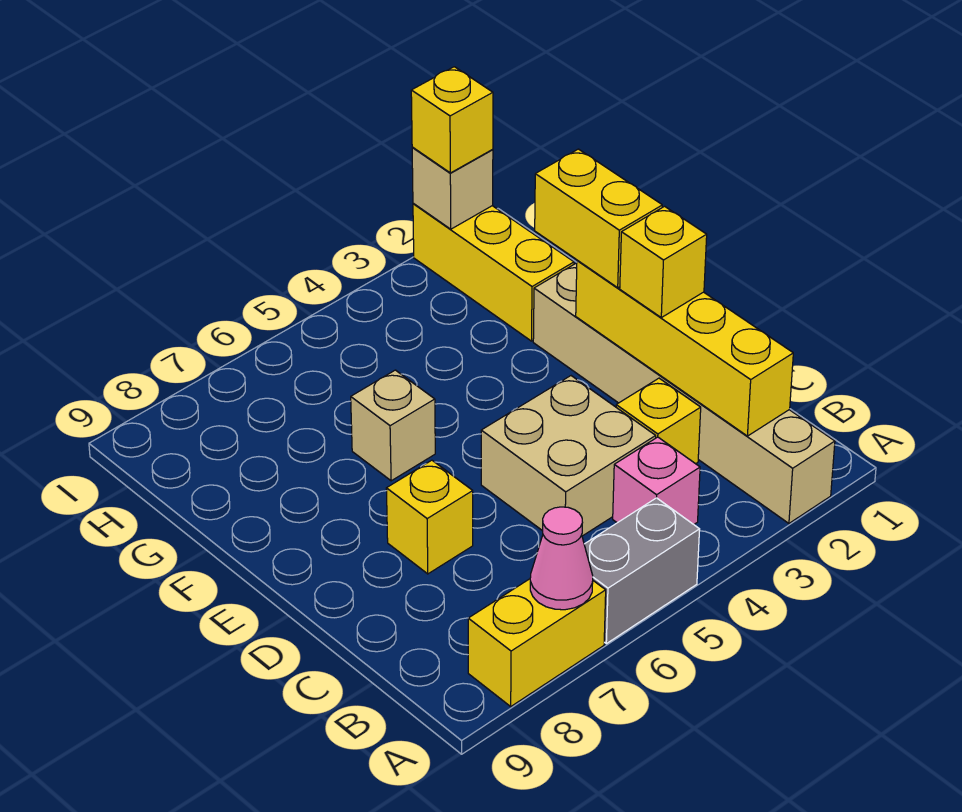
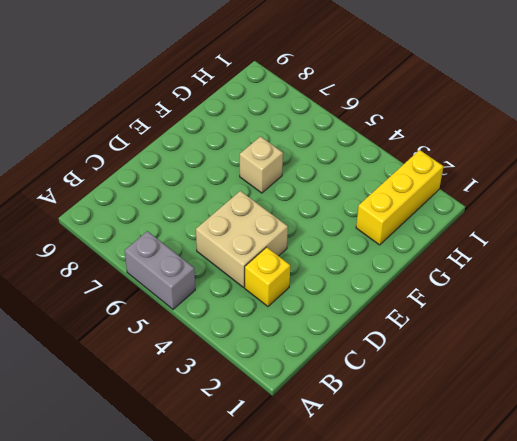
none -> tan 1x6 brick [533,263,835,523]
none -> yellow 1x2 brick [468,579,606,706]
none -> pink 1x1 brick [613,437,700,524]

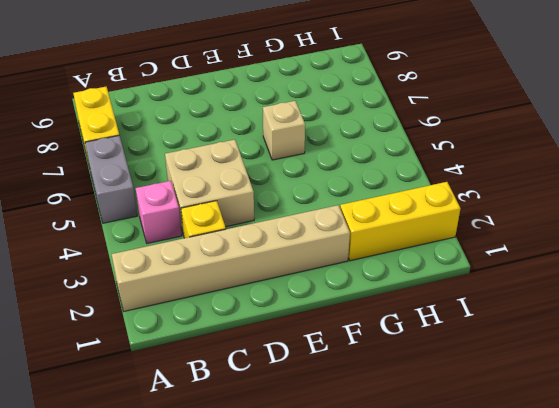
none -> yellow 1x1 brick [386,460,473,574]
none -> pink 1x1 cone [530,507,593,610]
none -> yellow 1x4 brick [576,260,793,436]

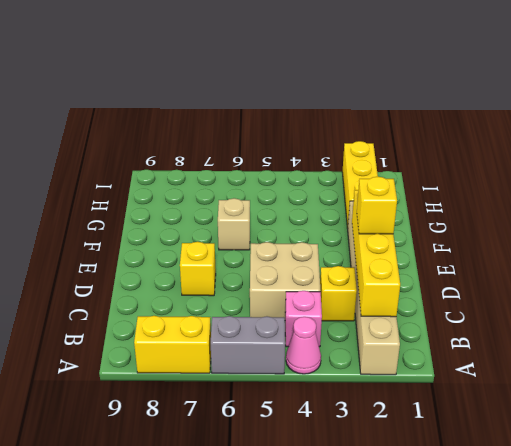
pink 1x1 cone [286,317,321,374] -> pink 1x1 cone moved to [530,507,593,610]
none -> tan 1x1 brick [412,148,493,229]
none -> yellow 1x2 brick [535,149,662,288]
none -> yellow 1x1 brick [411,67,493,173]

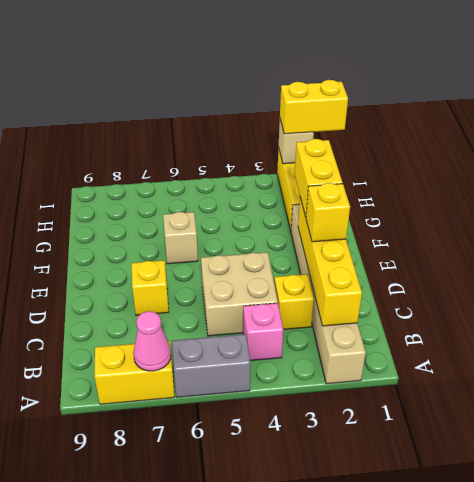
yellow 1x2 brick [280,80,348,134] -> yellow 1x1 brick [411,67,493,173]

